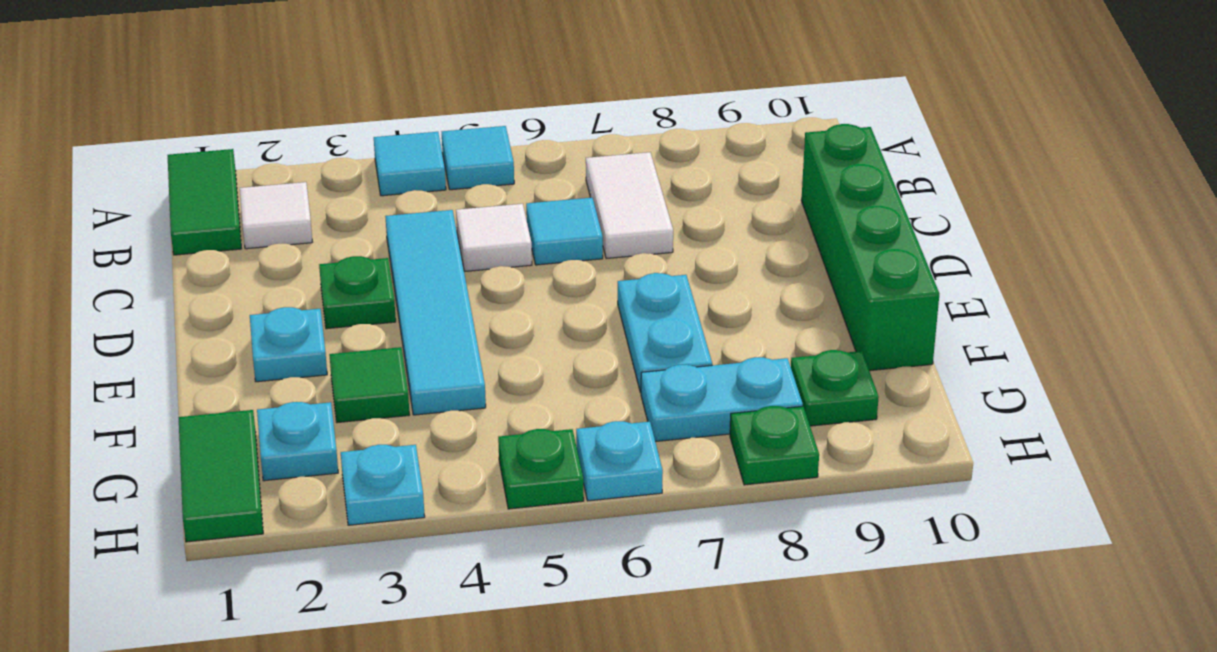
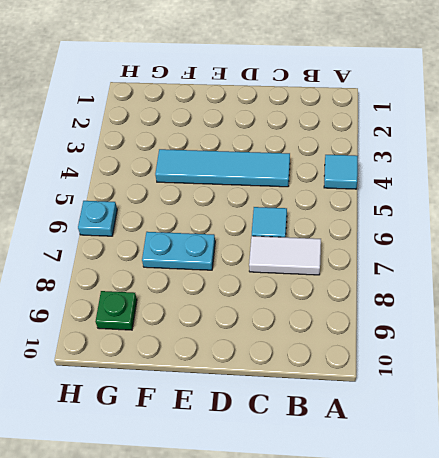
none -> green 1x2 tile [168,149,241,255]
none -> cyan 1x1 tile [442,126,514,190]
none -> white 1x1 tile [240,182,312,249]

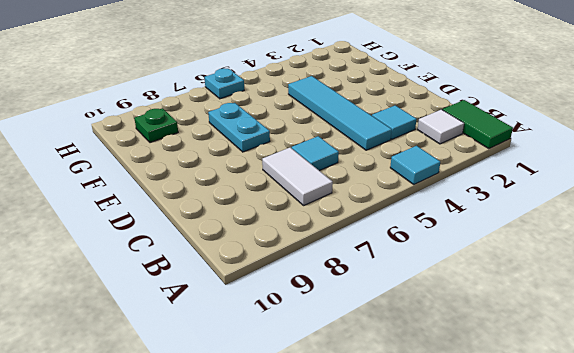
cyan 1x1 tile [372,105,417,139] -> cyan 1x1 tile moved to [442,126,514,190]
none -> white 1x1 tile [456,204,532,271]
none -> green 1x4 brick [801,124,939,371]
none -> green 1x1 plate [319,256,396,329]

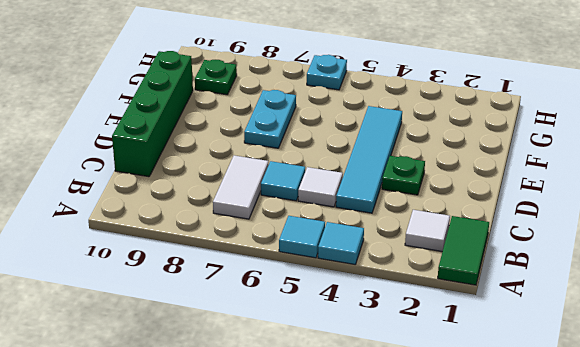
none -> cyan 1x1 plate [250,307,327,382]
none -> green 1x1 tile [329,347,410,423]
none -> green 1x2 tile [179,410,263,542]

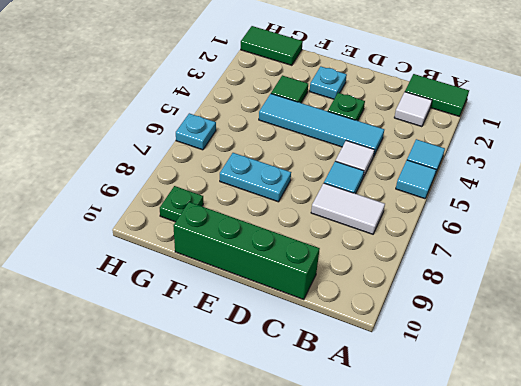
none -> cyan 1x1 plate [257,402,338,481]
none -> cyan 1x2 plate [641,357,803,442]
none -> cyan 1x1 plate [341,445,425,525]

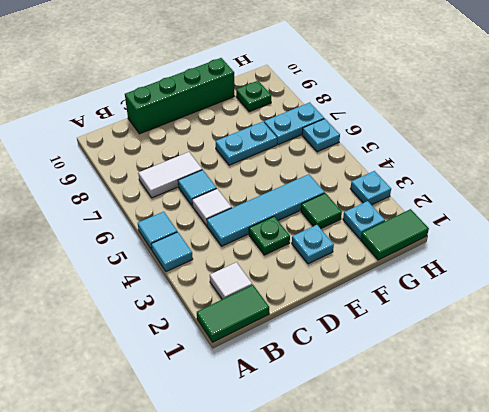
cyan 1x2 plate [264,102,324,145] -> cyan 1x2 plate turned to [641,357,803,442]
none -> green 1x1 plate [498,429,584,509]
none -> green 1x1 plate [730,406,819,485]

